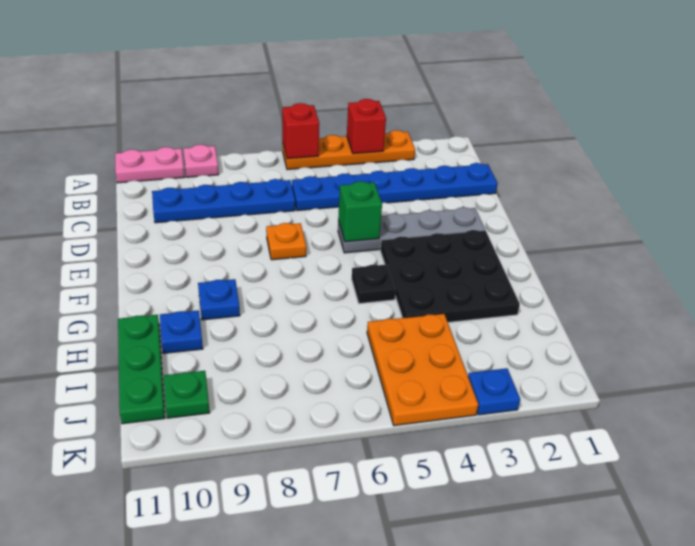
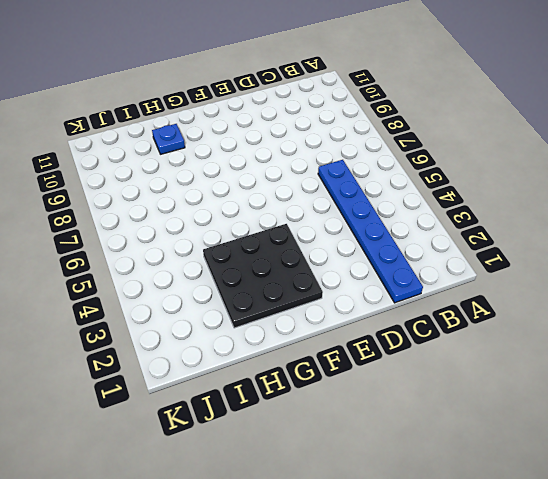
none -> orange 1x4 plate [282,130,415,170]
none -> pink 1x1 plate [183,145,219,177]
none -> pink 1x2 plate [115,147,185,183]

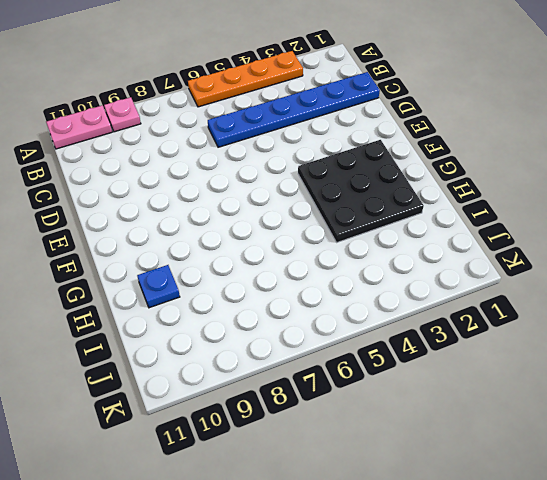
none -> blue 1x4 plate [152,179,295,223]
none -> grey 1x4 plate [338,207,485,253]
none -> orange 1x1 plate [266,223,306,260]

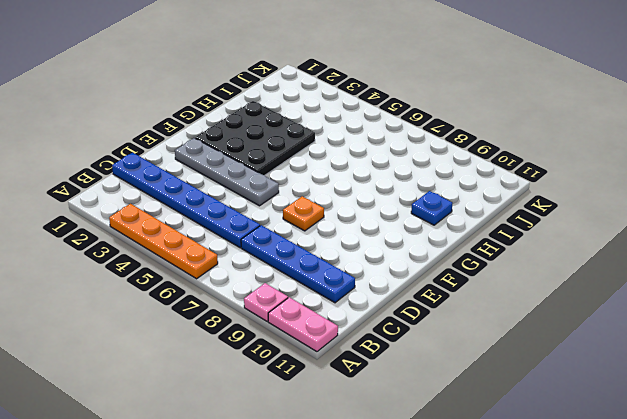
none -> black 1x1 plate [352,264,396,304]
none -> blue 1x1 plate [198,279,240,320]
none -> green 1x3 plate [118,315,165,424]

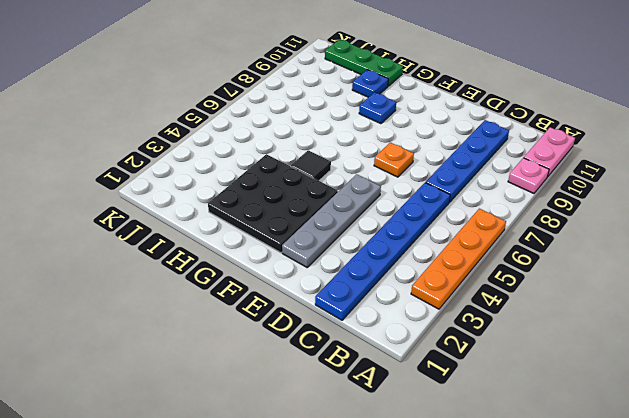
black 1x1 tile [291,150,331,181] -> black 1x1 plate [352,264,396,304]
none -> orange 2x3 plate [367,314,478,426]
none -> green 1x1 plate [164,371,210,418]
none -> blue 1x1 plate [468,368,520,415]

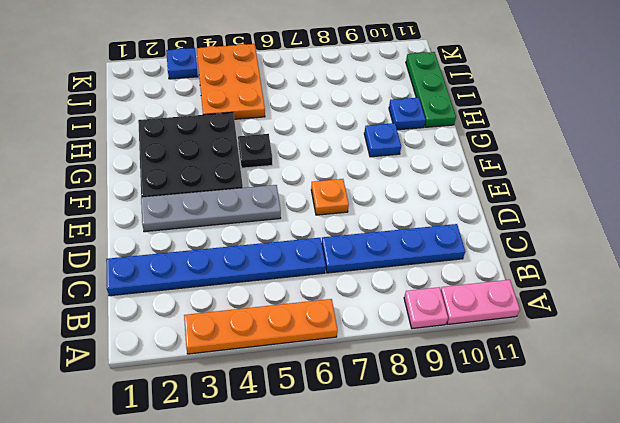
none -> green 1x1 plate [164,371,210,418]
none -> red 1x1 brick [347,99,386,154]
none -> red 1x1 brick [282,103,319,159]

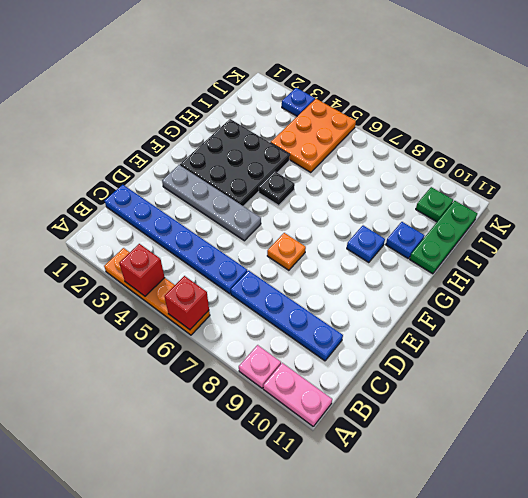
none -> green 1x1 brick [338,181,382,242]

